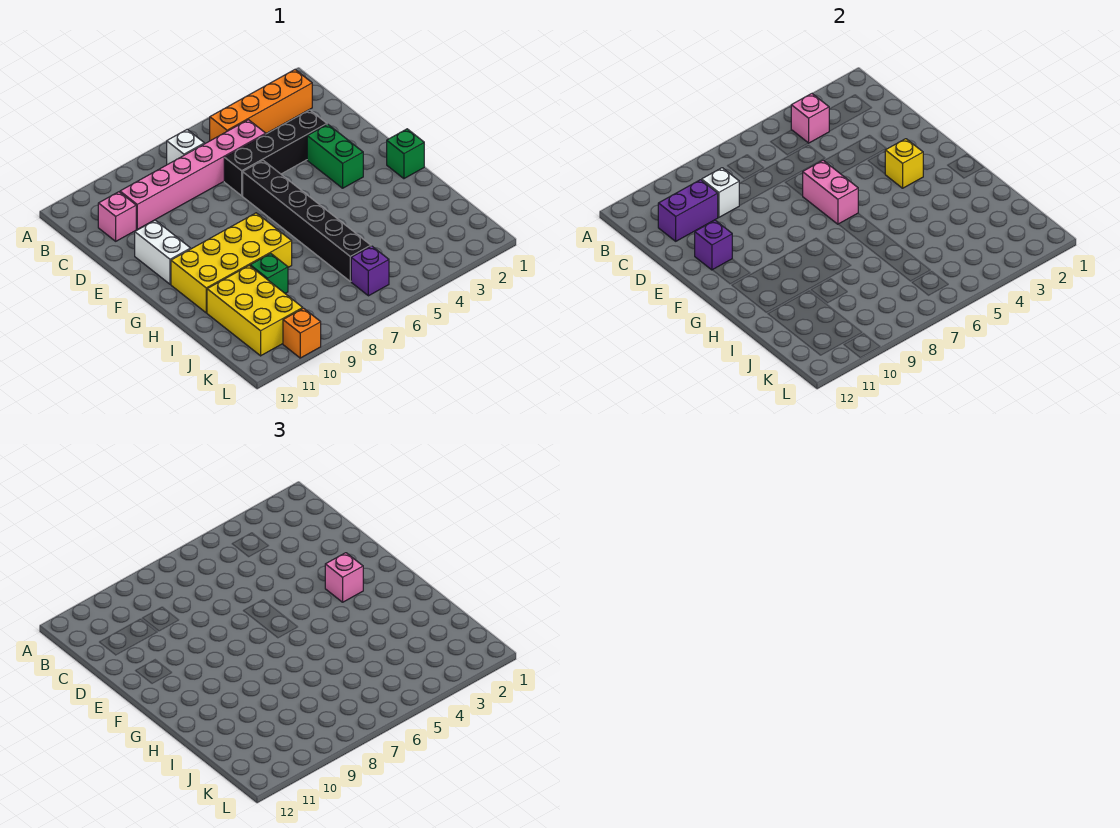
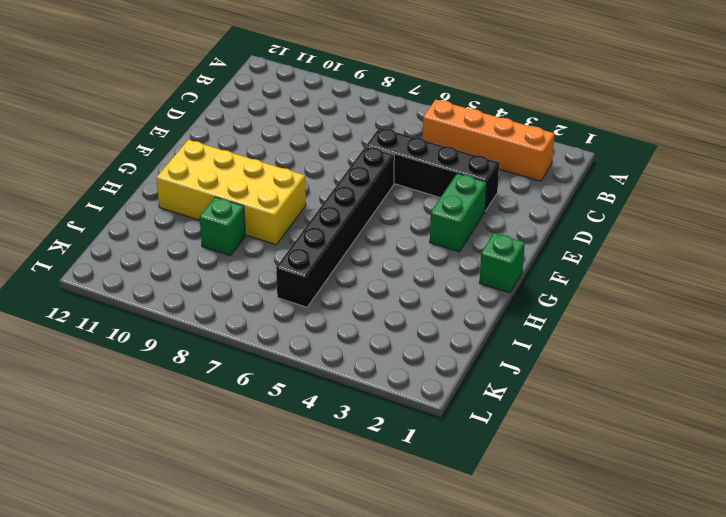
none -> white 1x1 brick [167,129,204,165]
none -> pink 1x6 brick [120,120,266,230]
none -> pink 1x1 brick [98,192,136,241]

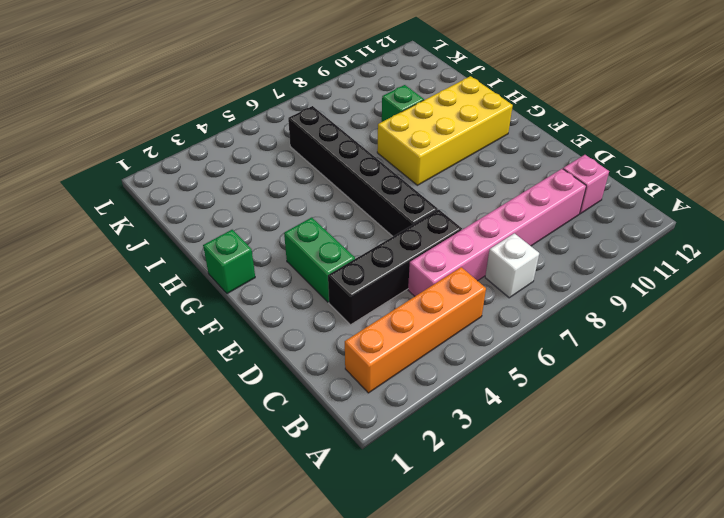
none -> white 1x2 brick [135,220,191,284]
none -> yellow 2x3 brick [207,266,303,356]
none -> purple 1x1 brick [351,246,389,296]

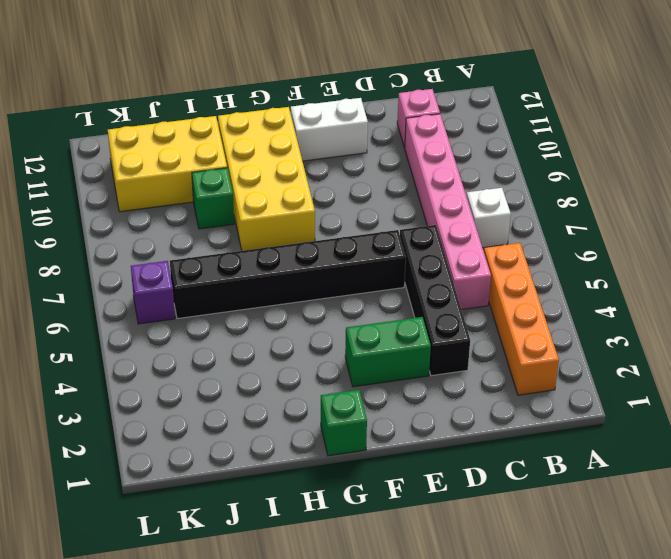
none -> orange 1x1 brick [283,308,321,358]
none -> pink 1x1 brick [791,94,829,143]
none -> white 1x1 brick [702,168,739,217]

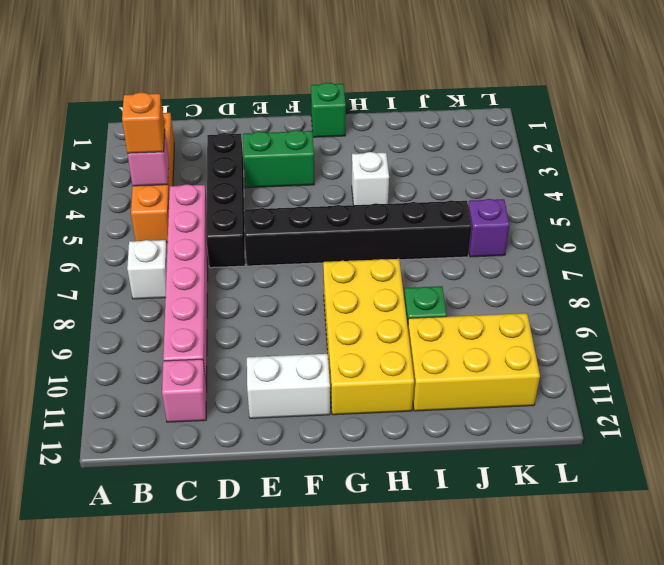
orange 1x1 brick [122,92,165,153] -> orange 1x1 brick moved to [283,308,321,358]
white 1x1 brick [352,152,389,205] -> white 1x1 brick moved to [702,168,739,217]
none -> purple 1x2 brick [658,180,718,241]
none -> pink 1x2 brick [803,160,858,224]
none -> purple 1x1 brick [695,220,732,270]

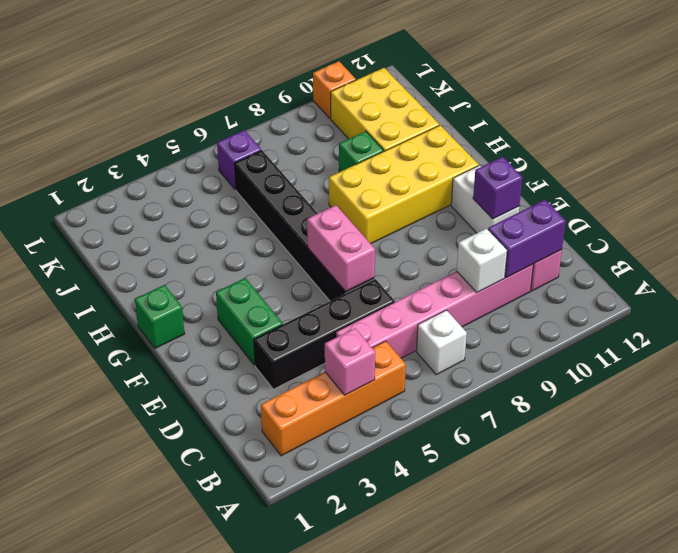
none -> yellow 1x1 brick [885,139,923,188]
none -> pink 1x1 brick [325,553,363,602]

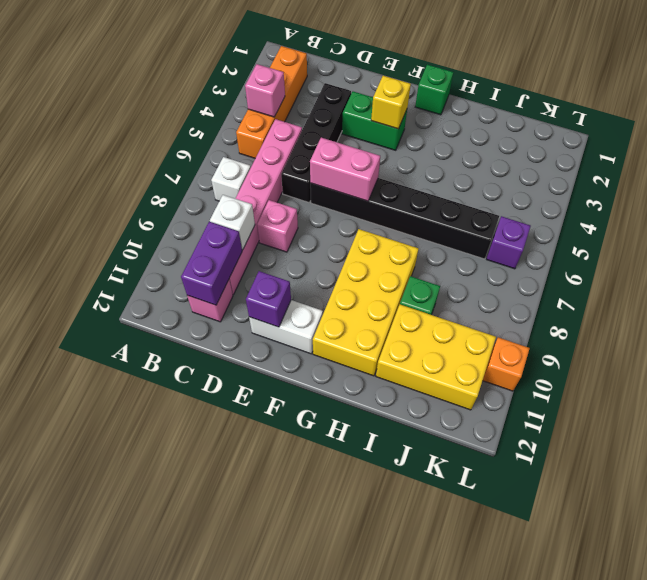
pink 1x1 brick [257,200,298,252] -> pink 1x1 brick moved to [325,553,363,602]

